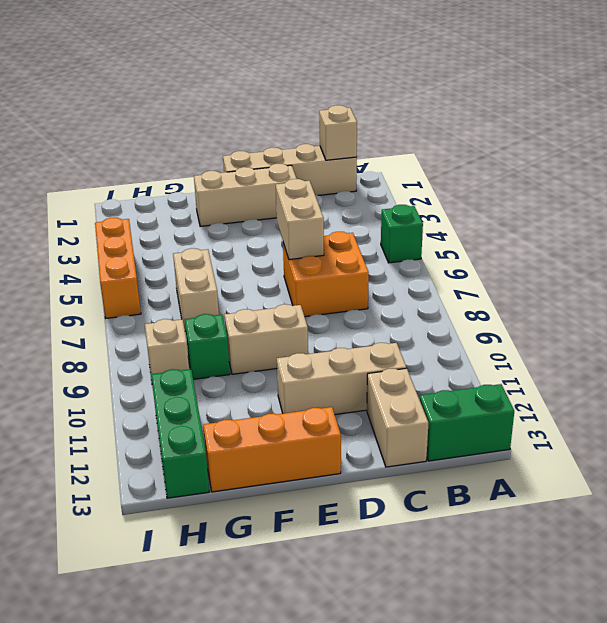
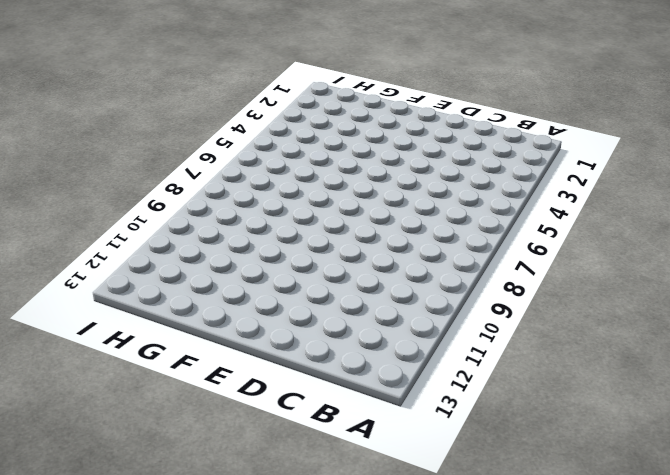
none -> green 1x1 brick [381,205,423,263]
none -> green 1x2 brick [419,384,514,461]
none -> tan 1x4 brick [223,144,357,196]

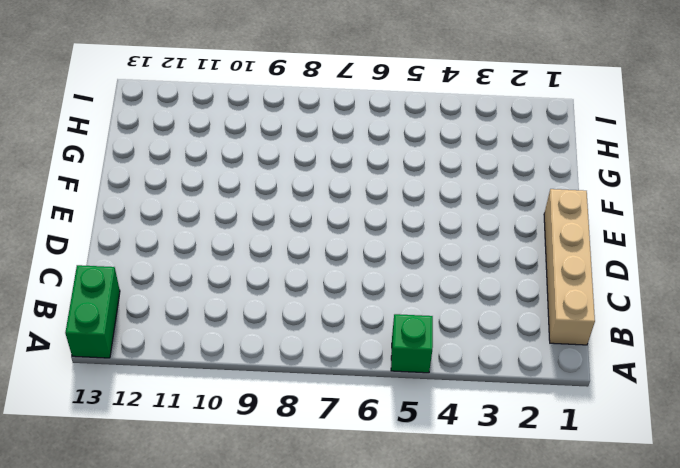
none -> orange 2x2 brick [283,232,369,317]
none -> tan 1x3 brick [277,343,406,414]
none -> tan 1x2 brick [367,368,428,467]

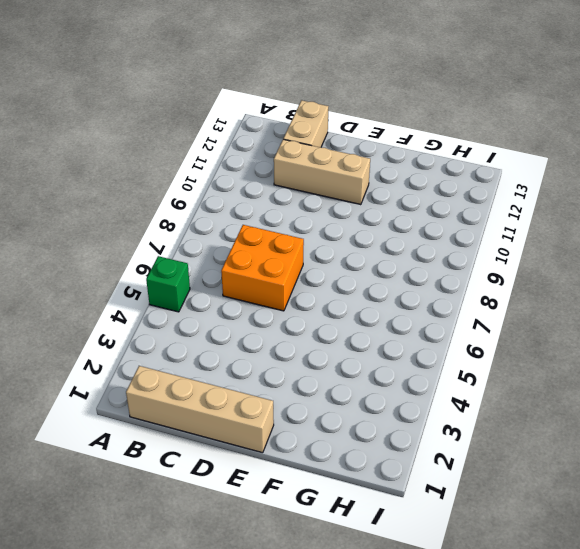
none -> green 1x2 brick [419,384,514,461]
none -> tan 1x3 brick [194,164,297,226]
none -> tan 1x2 brick [224,304,308,374]

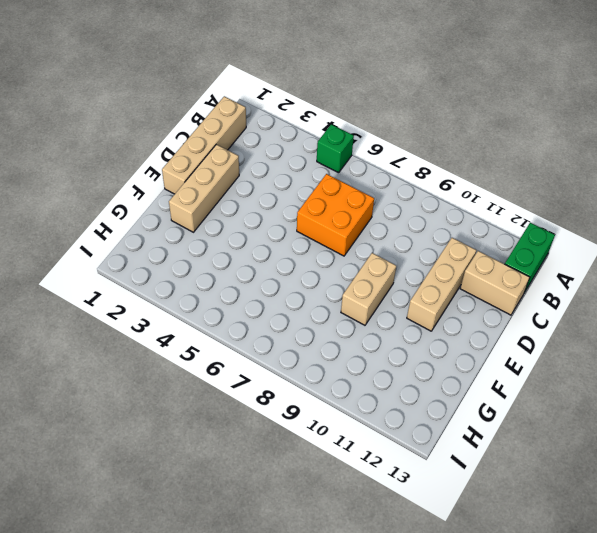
none -> orange 1x3 brick [203,407,341,492]
none -> tan 1x2 brick [173,248,219,331]
none -> green 1x1 brick [185,314,230,379]

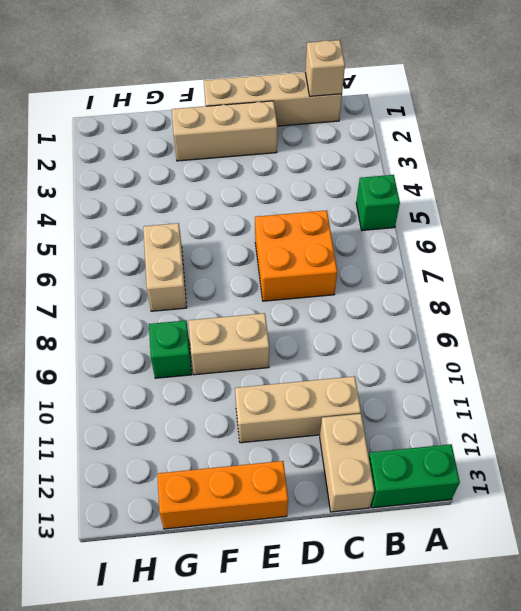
none -> tan 1x1 brick [145,319,189,379]
none -> green 1x3 brick [151,369,209,498]
none -> orange 1x3 brick [95,218,141,318]

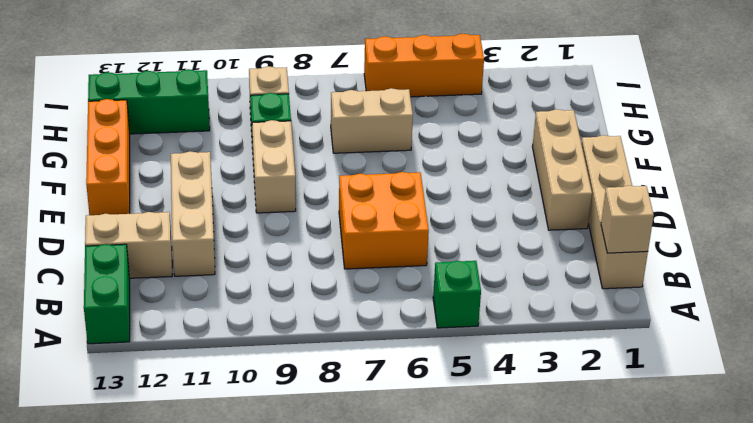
none -> tan 1x2 brick [276,179,324,260]

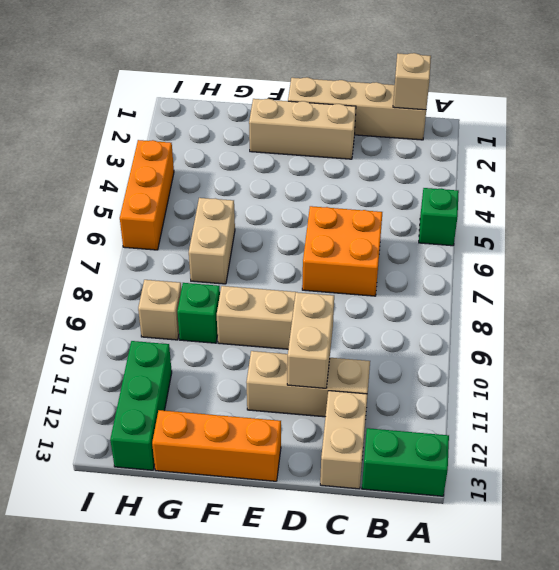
tan 1x2 brick [287,292,334,388] -> tan 1x2 brick moved to [276,179,324,260]

